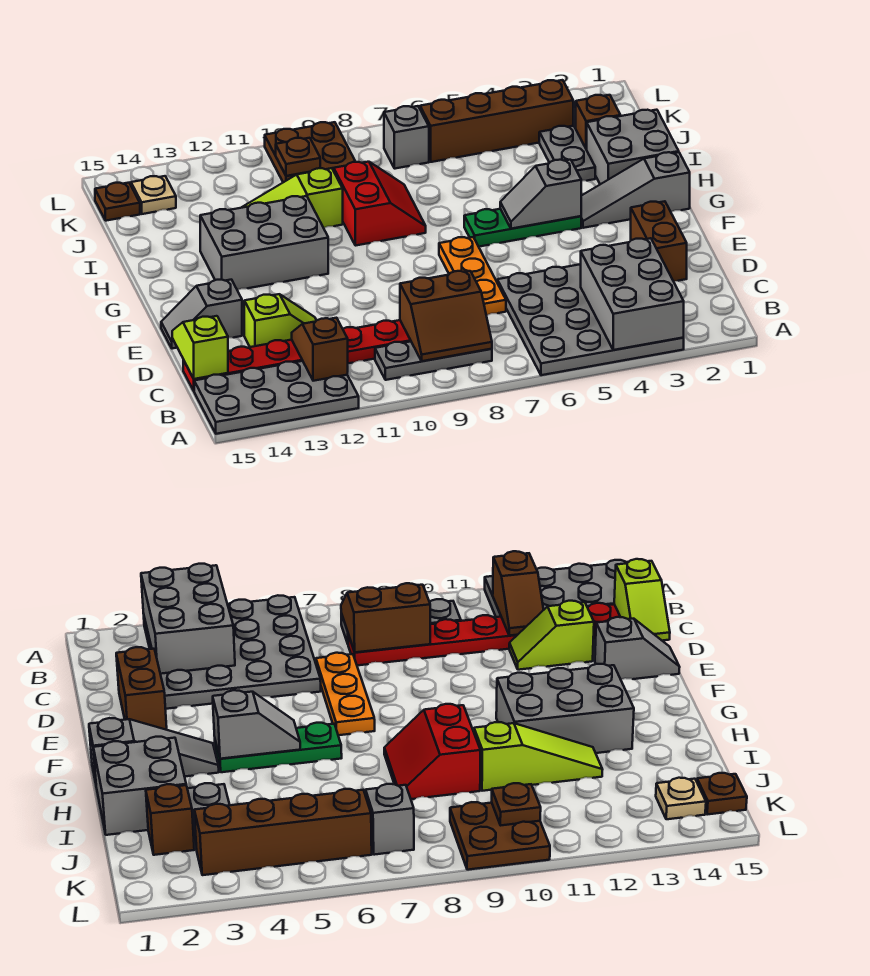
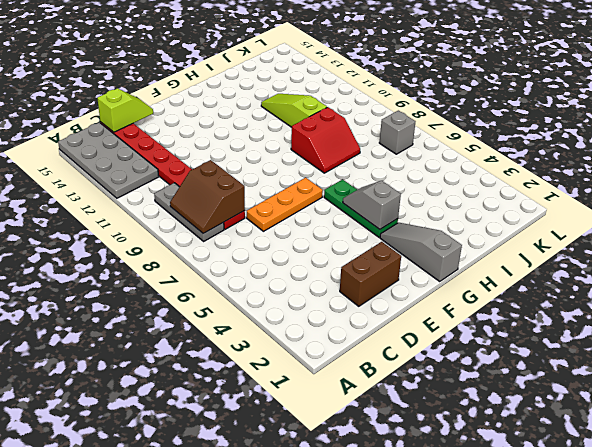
none -> grey 4x4 plate [497,264,684,375]
none -> lime 1x2 slope [244,294,317,347]
none -> grey 1x2 slope [161,280,242,349]

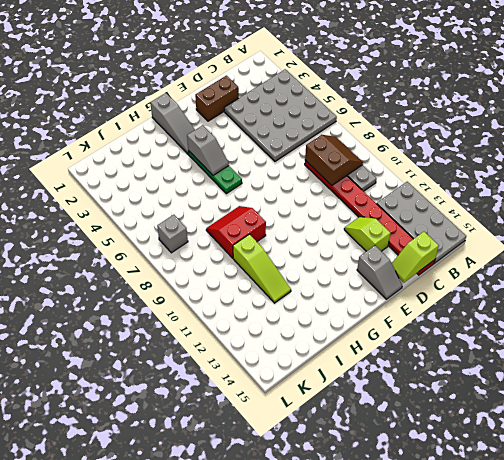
none -> orange 1x3 plate [439,237,506,315]
none -> grey 2x3 brick [200,196,328,290]
none -> grey 2x2 brick [587,110,679,184]

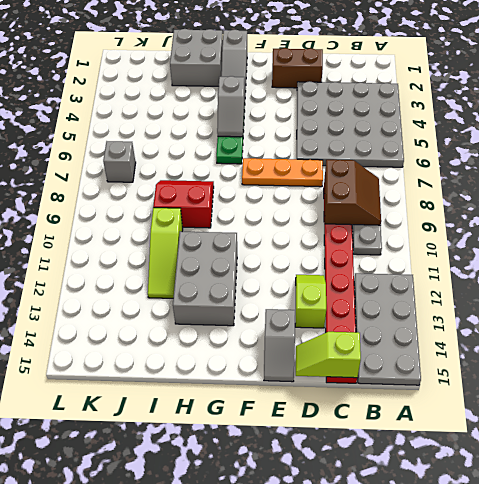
none -> grey 1x2 plate [539,126,595,181]
none -> brown 1x1 brick [576,95,621,150]
none -> brown 1x4 brick [420,80,573,162]

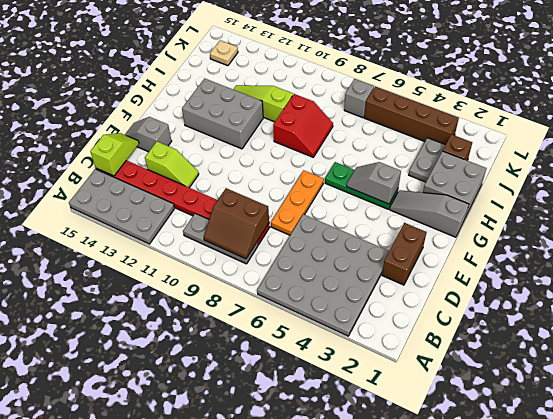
none -> brown 2x2 plate [265,122,355,182]
none -> brown 1x1 plate [95,183,140,221]
none -> grey 2x3 brick [581,238,684,350]

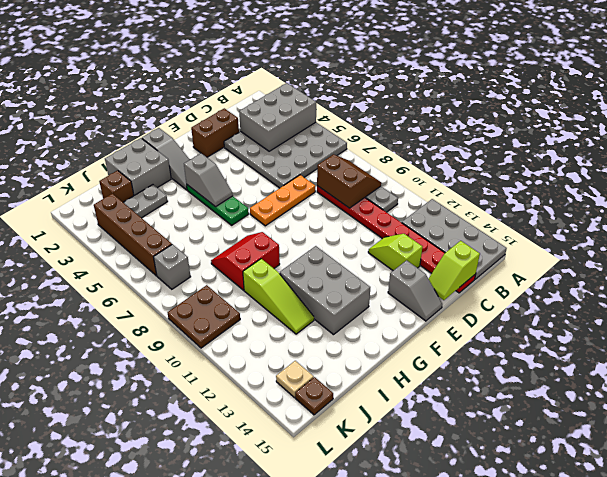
none -> brown 1x2 slope [292,318,348,381]
none -> brown 1x1 plate [276,138,320,176]

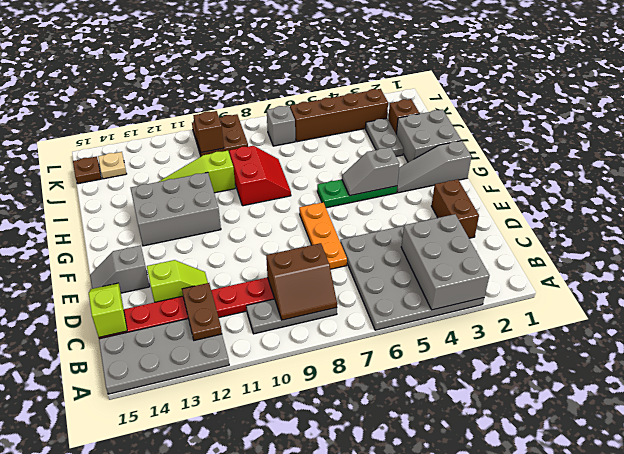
brown 1x2 plate [182,283,222,340] -> brown 1x2 slope [292,318,348,381]
brown 1x1 brick [193,111,224,153] -> brown 1x1 plate [276,138,320,176]

